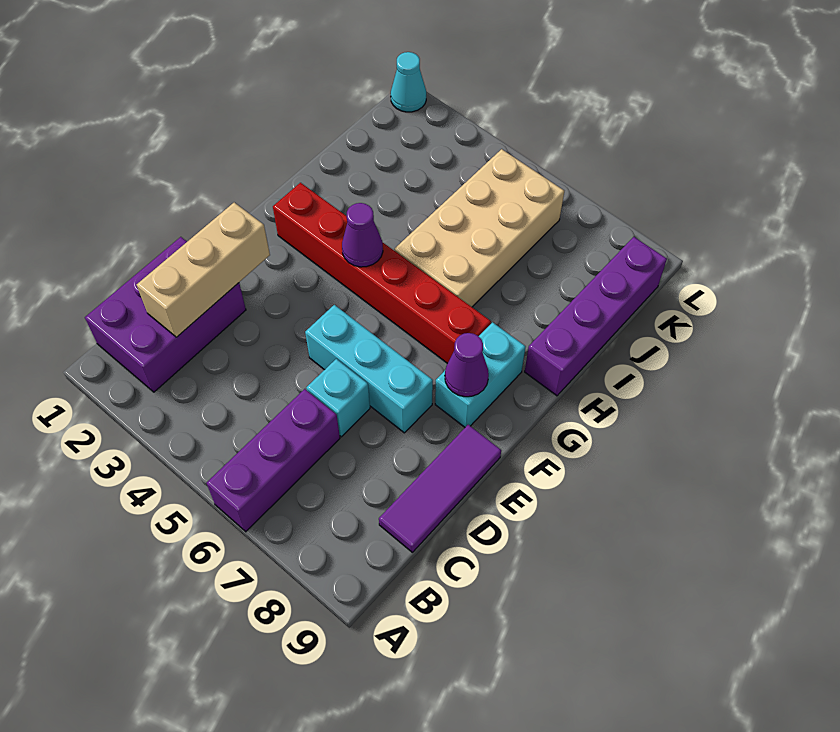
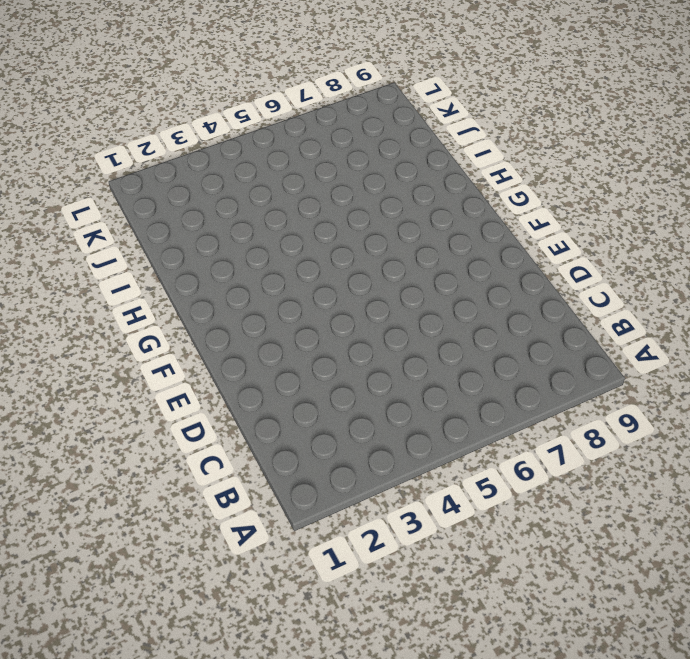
none -> purple 1x3 brick [207,389,340,532]
none -> purple 2x3 brick [85,237,246,392]
none -> purple 1x3 tile [379,425,501,552]

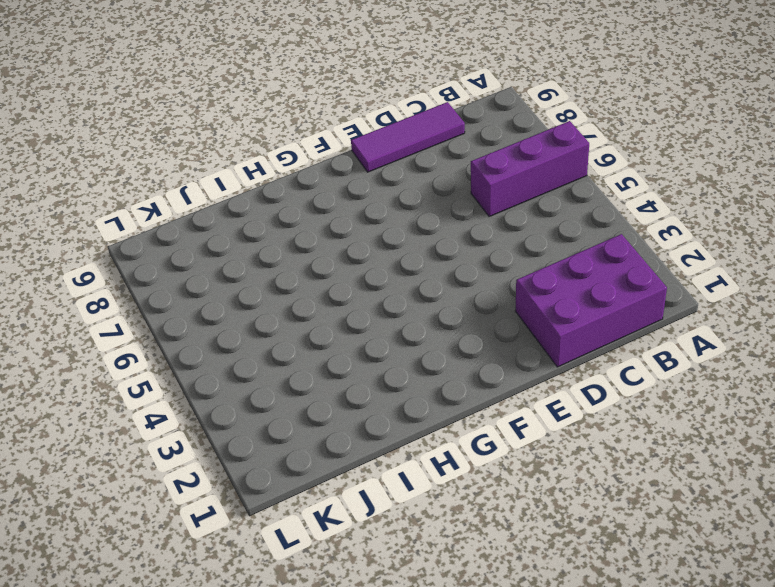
none -> cyan 1x1 brick [306,359,370,437]
none -> cyan 1x3 brick [305,305,433,433]
none -> cyan 1x2 brick [435,322,525,427]

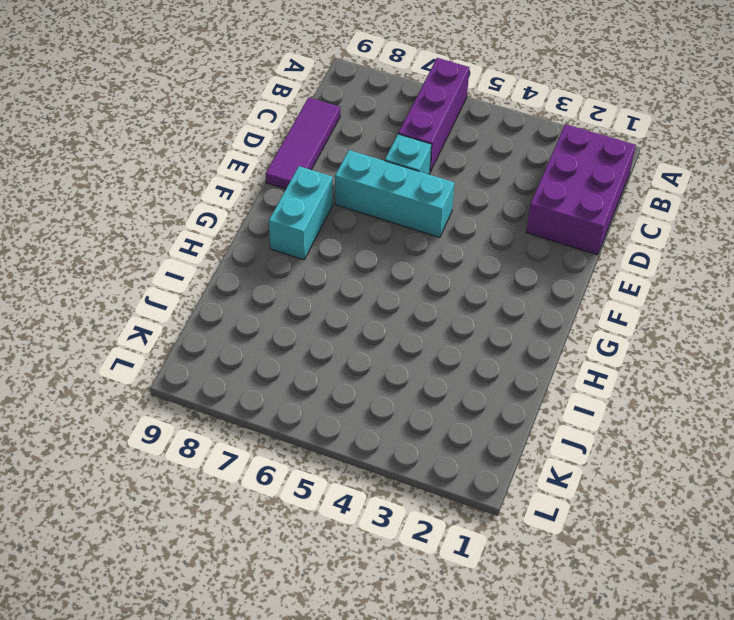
none -> red 1x6 brick [273,183,491,364]
none -> tan 2x4 brick [394,149,564,307]
none -> purple 1x4 brick [525,237,667,396]

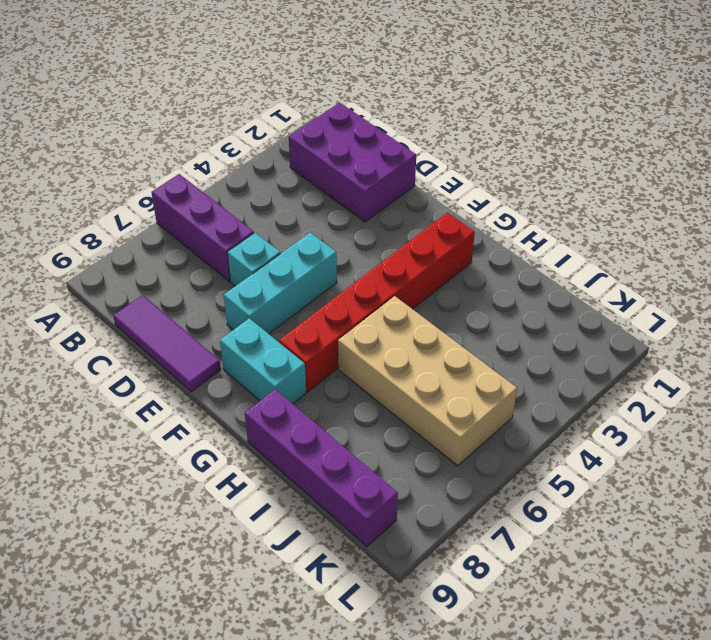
none -> cyan 1x1 cone [391,52,426,112]
none -> tan 1x3 brick [136,203,270,337]
none -> purple 1x1 cone [445,333,489,397]

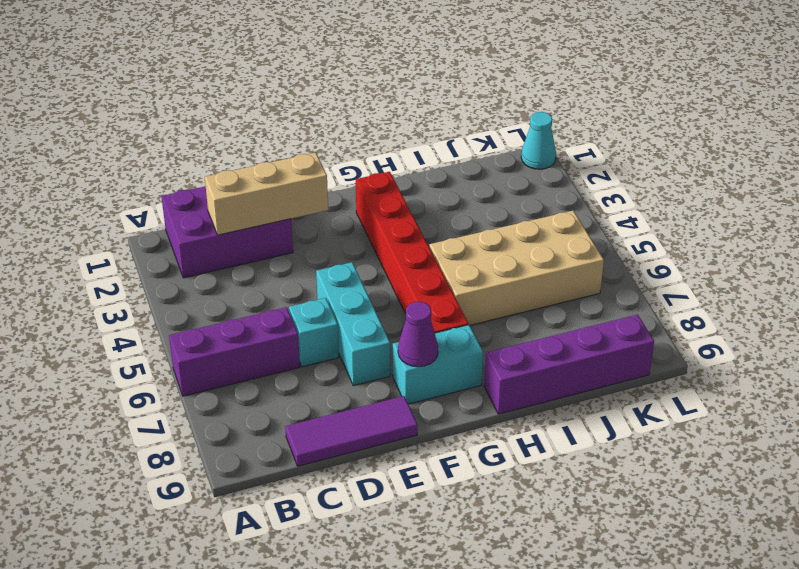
none -> purple 1x1 cone [342,203,383,267]

